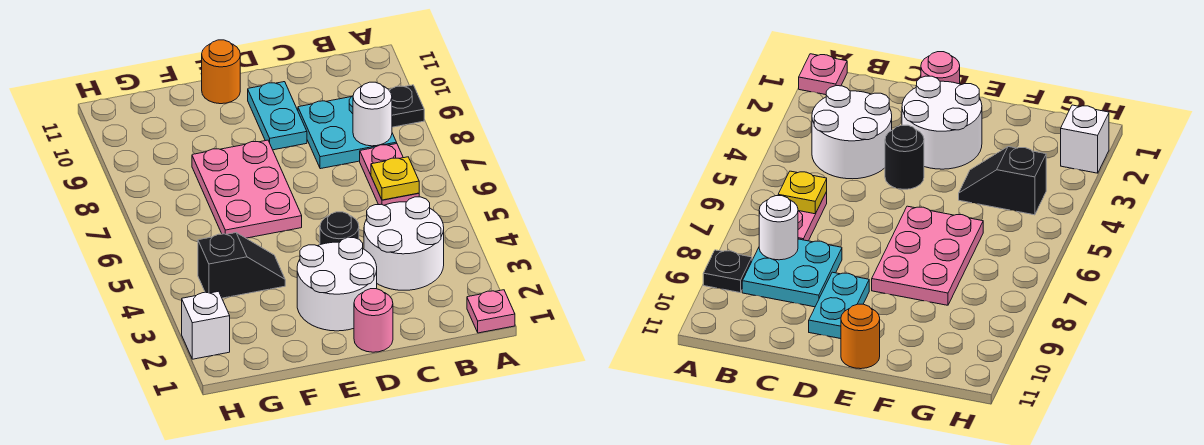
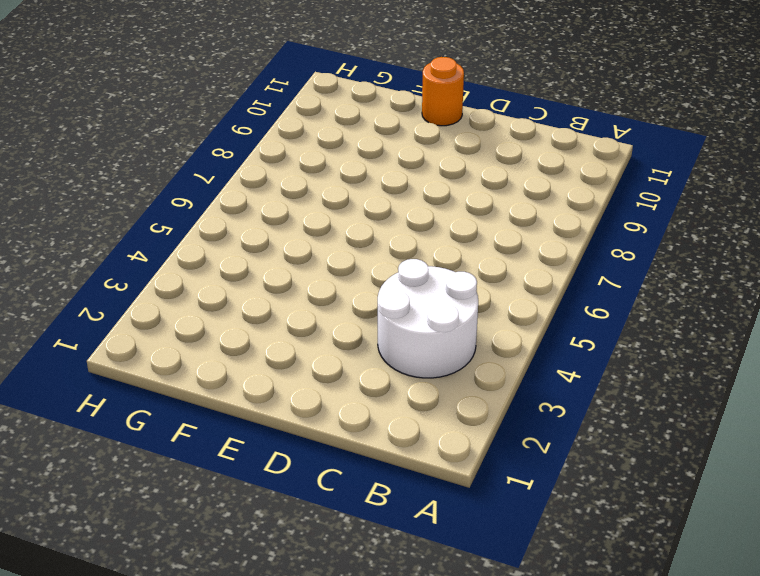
none -> pink 1x1 plate [467,290,515,333]
none -> black 1x1 plate [389,85,424,127]
none -> pink 1x2 plate [360,144,419,205]

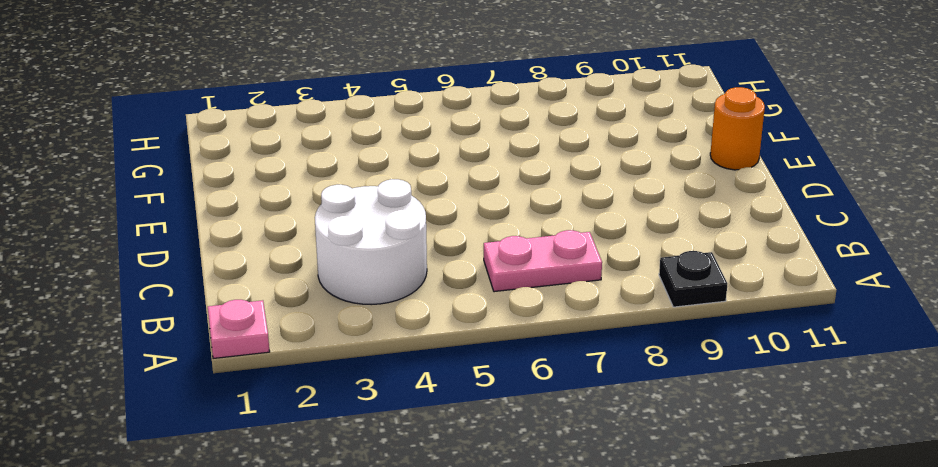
none -> cyan 2x2 plate [298,96,397,169]
none -> pink 1x1 round brick [354,289,393,352]
none -> white 2x2 round brick [297,238,377,331]

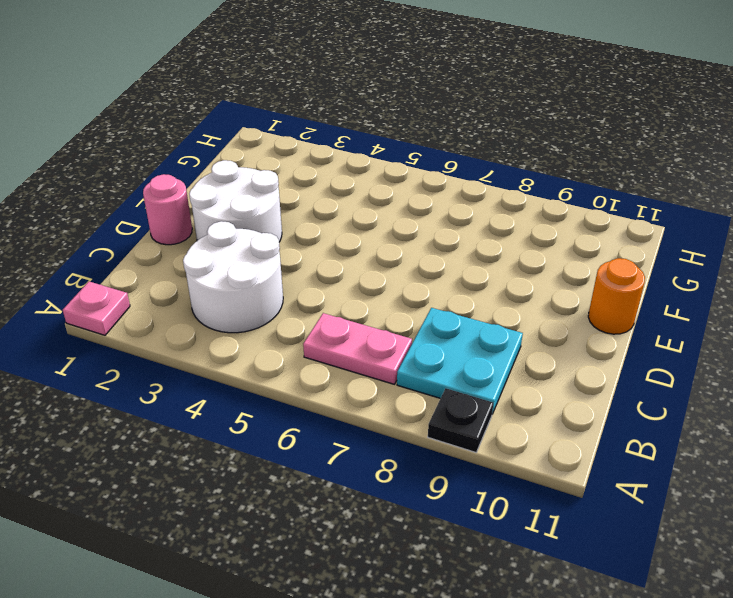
none -> black 1x1 round brick [320,212,359,245]
none -> cyan 1x2 plate [248,82,307,150]
none -> pink 2x3 plate [192,140,302,238]

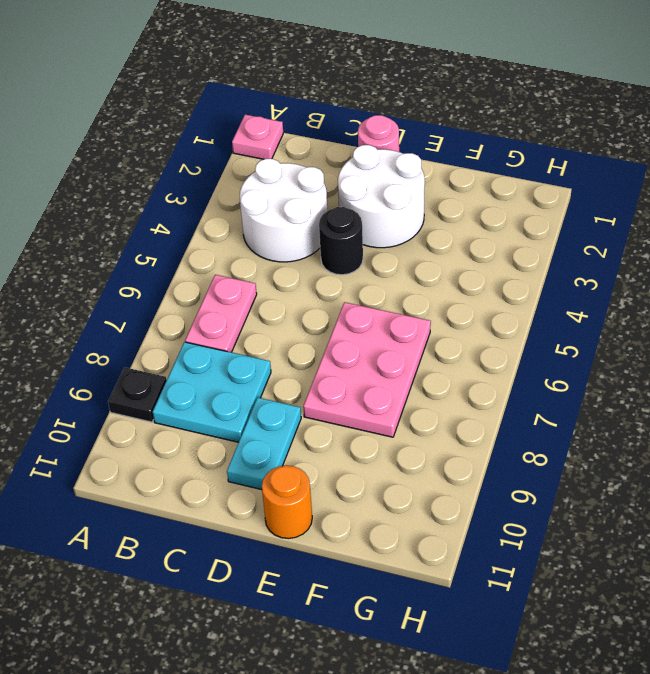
none -> black 1x2 slope [198,233,285,298]
none -> white 1x1 brick [182,291,230,359]
none -> yellow 1x1 plate [371,157,419,200]

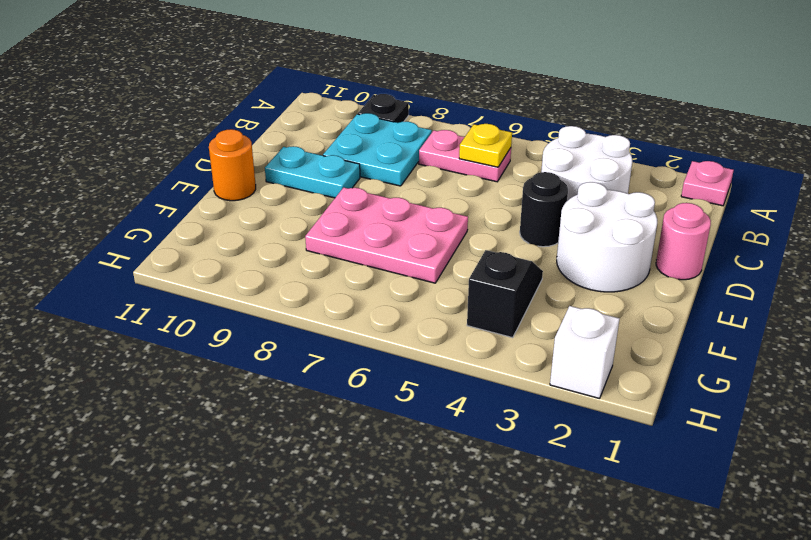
none -> white 1x1 round brick [353,82,392,146]

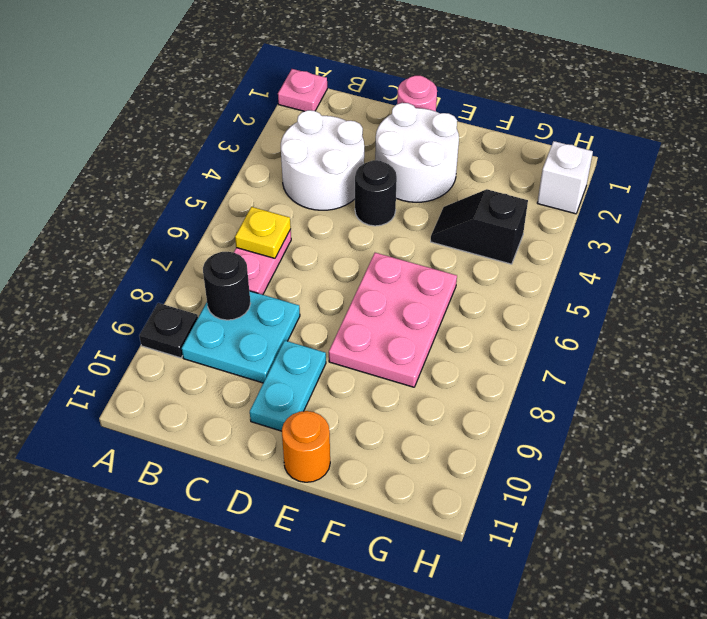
black 1x1 round brick [203,252,251,320] -> white 1x1 round brick [353,82,392,146]

